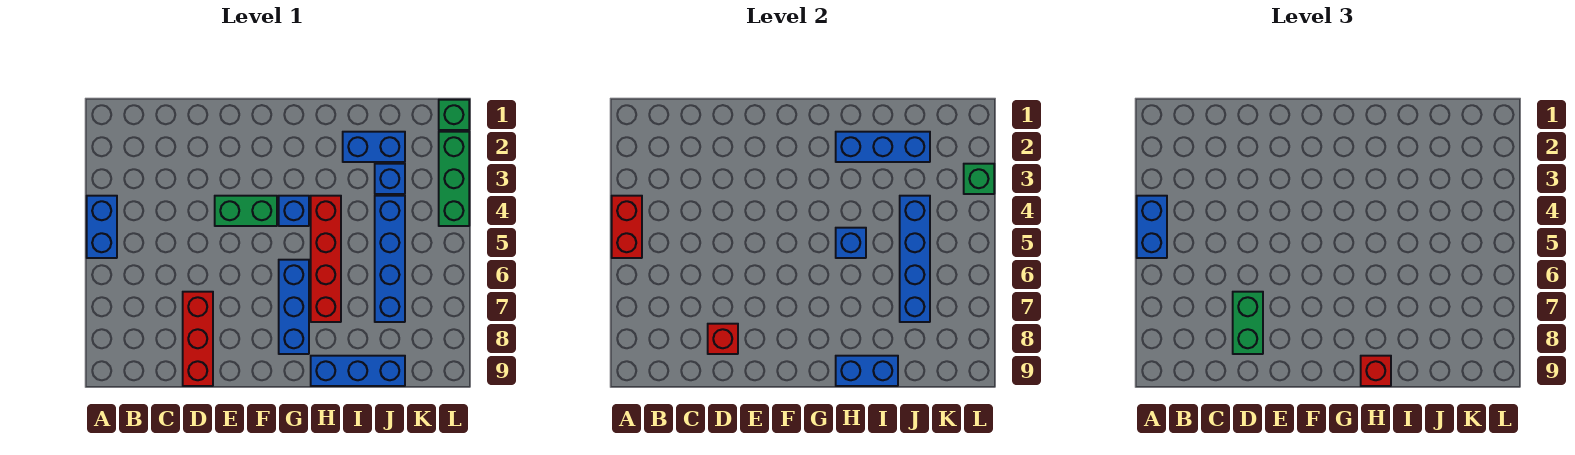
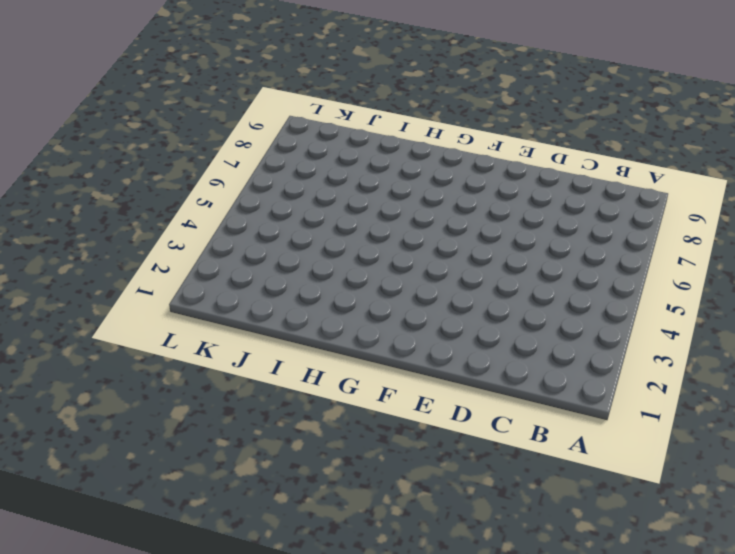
none -> blue 1x2 brick [87,196,117,258]
none -> red 1x3 brick [183,292,213,386]
none -> green 1x2 brick [215,196,277,226]

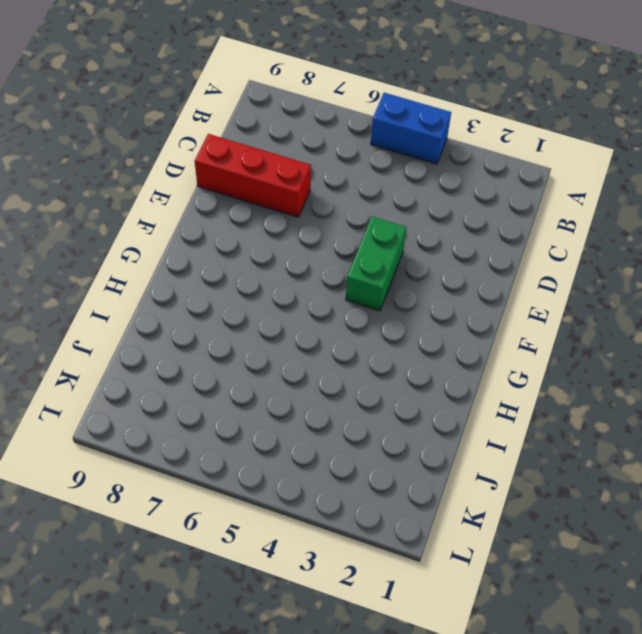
none -> blue 1x1 brick [279,196,309,226]
none -> blue 1x3 brick [279,260,309,354]
none -> red 1x4 brick [311,196,341,322]

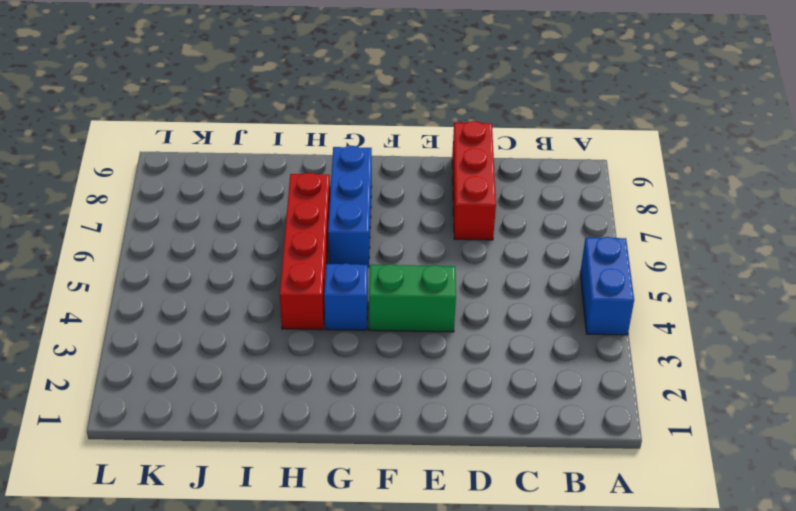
none -> blue 1x3 brick [311,356,405,386]
none -> blue 1x2 brick [343,132,405,162]
none -> blue 1x1 brick [375,164,405,194]

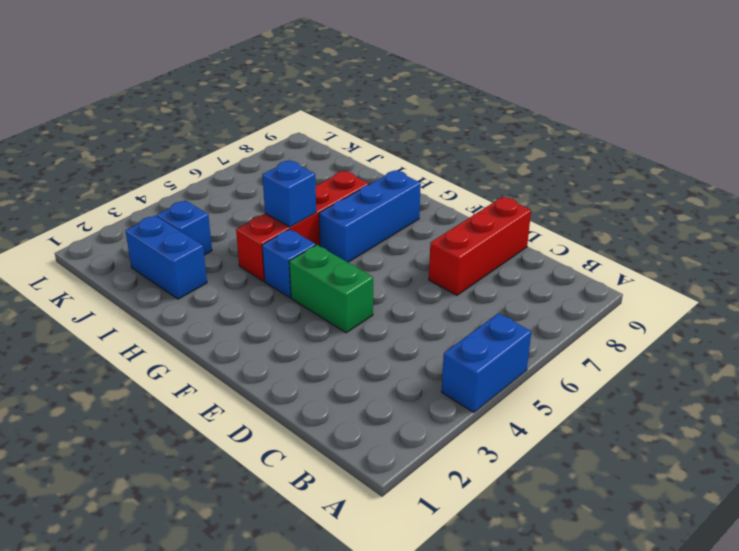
none -> blue 1x3 brick [311,356,405,386]
none -> blue 1x4 brick [375,196,405,322]
none -> green 1x1 brick [439,100,469,130]

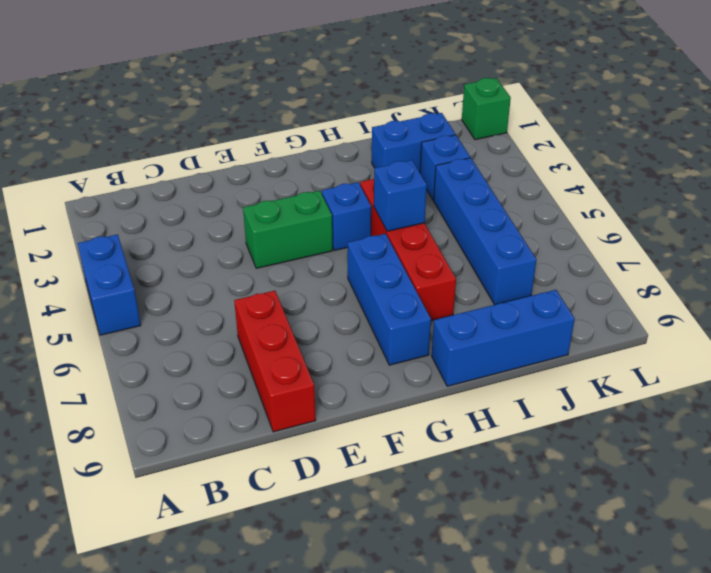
none -> green 1x3 brick [439,132,469,226]
none -> red 1x2 brick [612,196,642,258]
none -> red 1x1 brick [708,324,738,354]

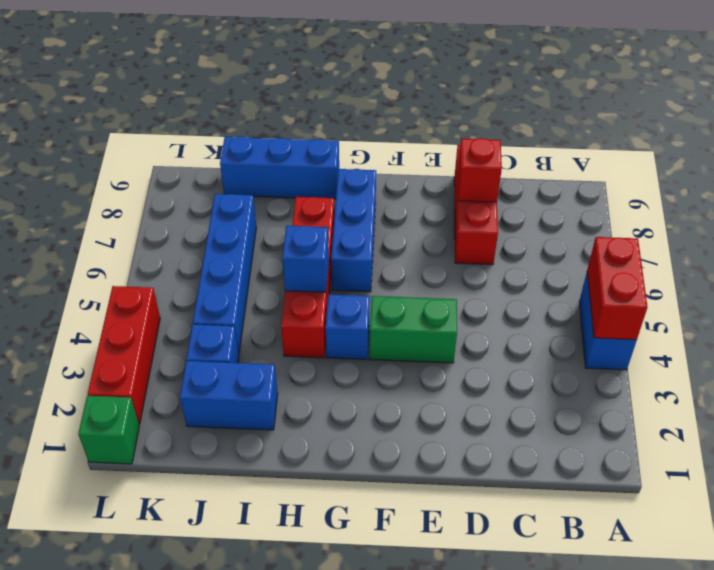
red 1x3 brick [88,286,160,424] -> green 1x3 brick [439,132,469,226]
none -> blue 1x3 brick [836,132,930,162]
none -> blue 1x2 brick [836,356,898,386]
none -> blue 1x4 brick [900,196,930,322]

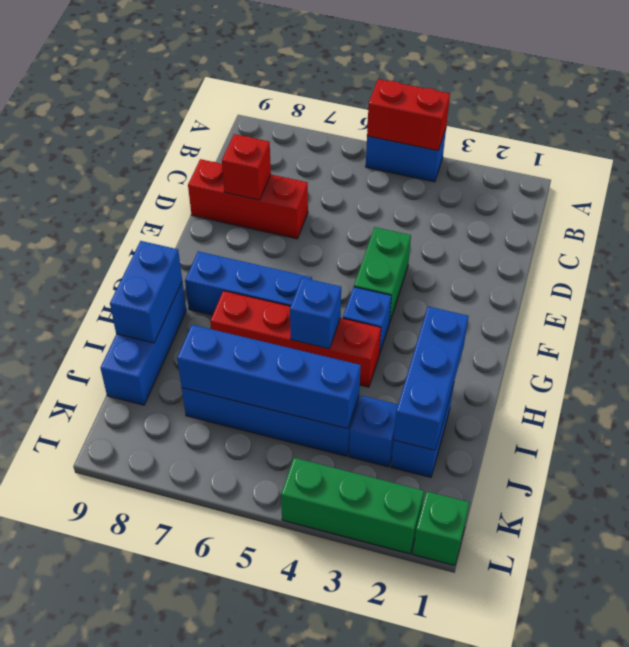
none -> green 1x1 brick [964,164,994,194]
none -> blue 1x2 brick [1137,196,1167,258]
none -> green 1x2 brick [1233,292,1263,354]

